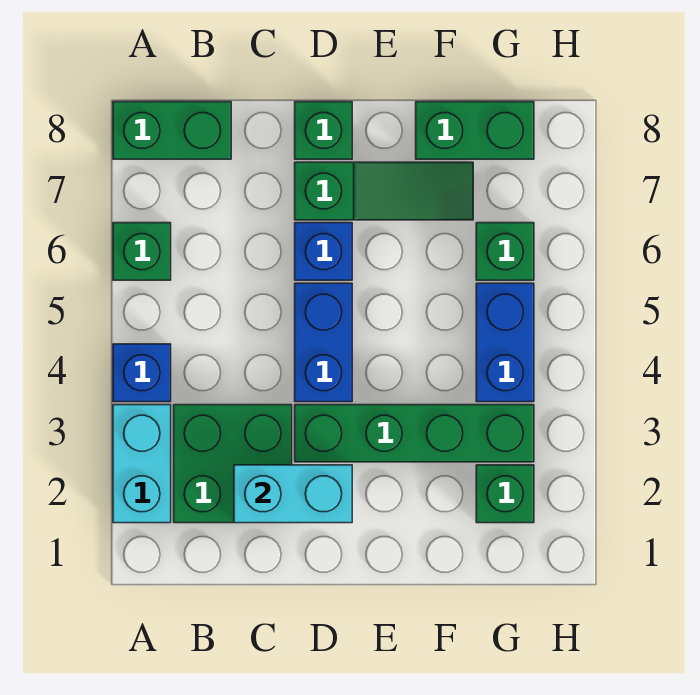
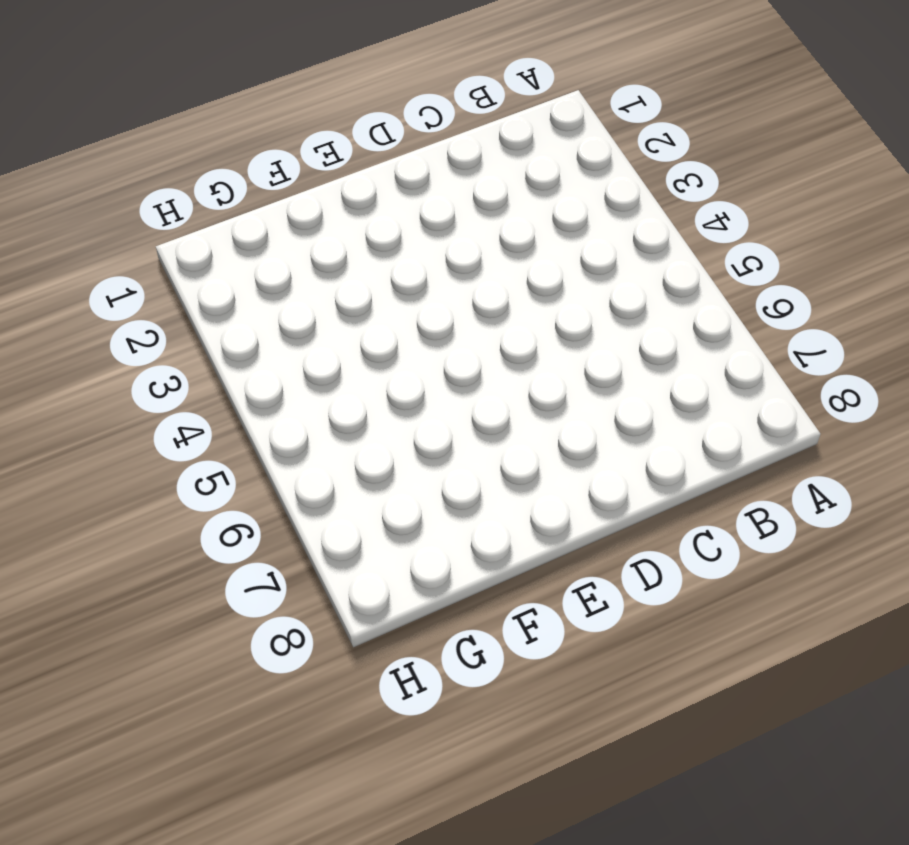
none -> cyan 1x2 brick [113,405,171,523]
none -> blue 1x1 brick [113,344,171,402]
none -> green 1x1 brick [113,223,171,280]

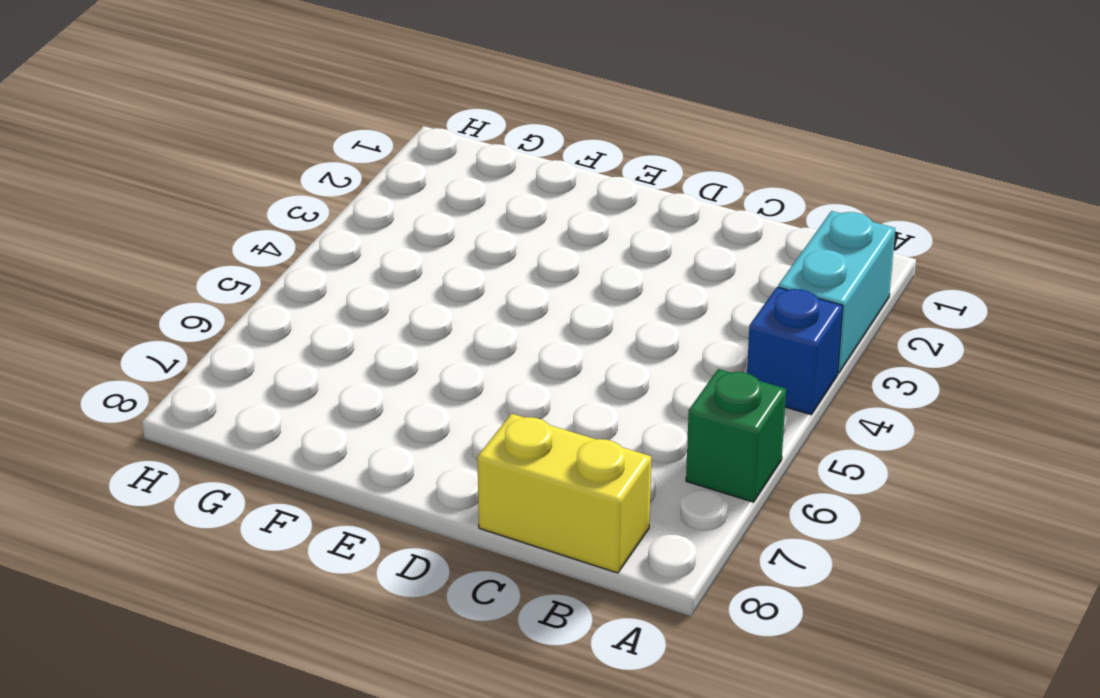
yellow 1x2 brick [477,414,651,573] -> green 1x2 brick [113,102,231,159]
none -> green 2x2 brick [174,405,292,523]
none -> green 1x4 brick [295,405,534,462]
none -> blue 1x2 brick [295,283,352,402]

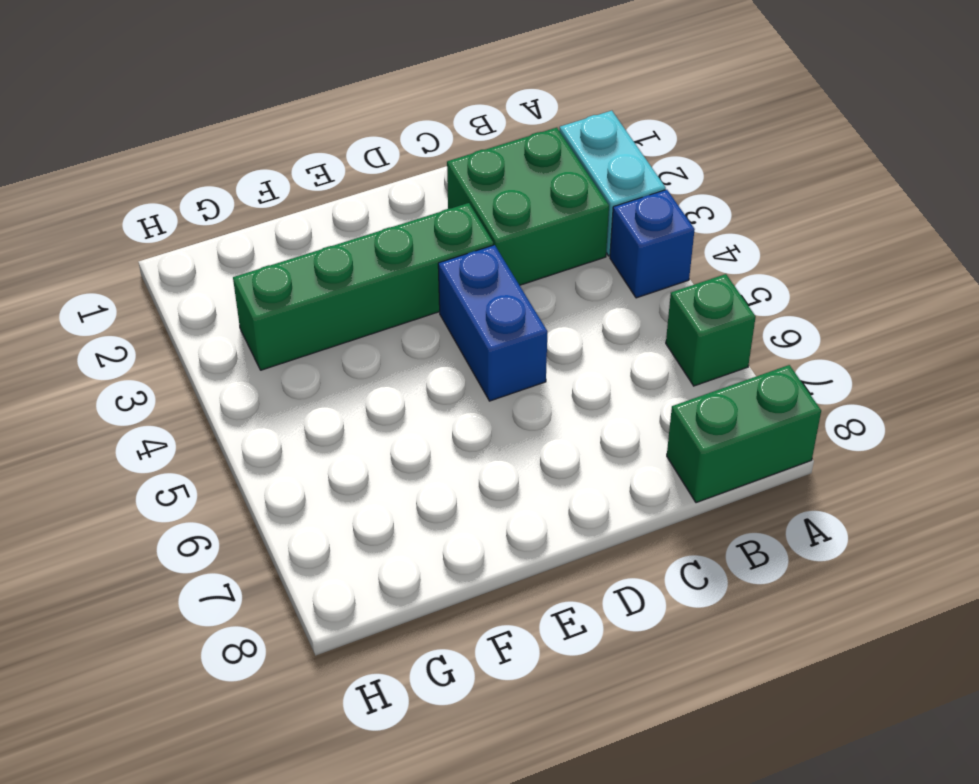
none -> blue 1x1 brick [295,223,352,280]
none -> green 1x3 slope [295,162,473,220]
none -> green 1x1 brick [295,102,352,159]

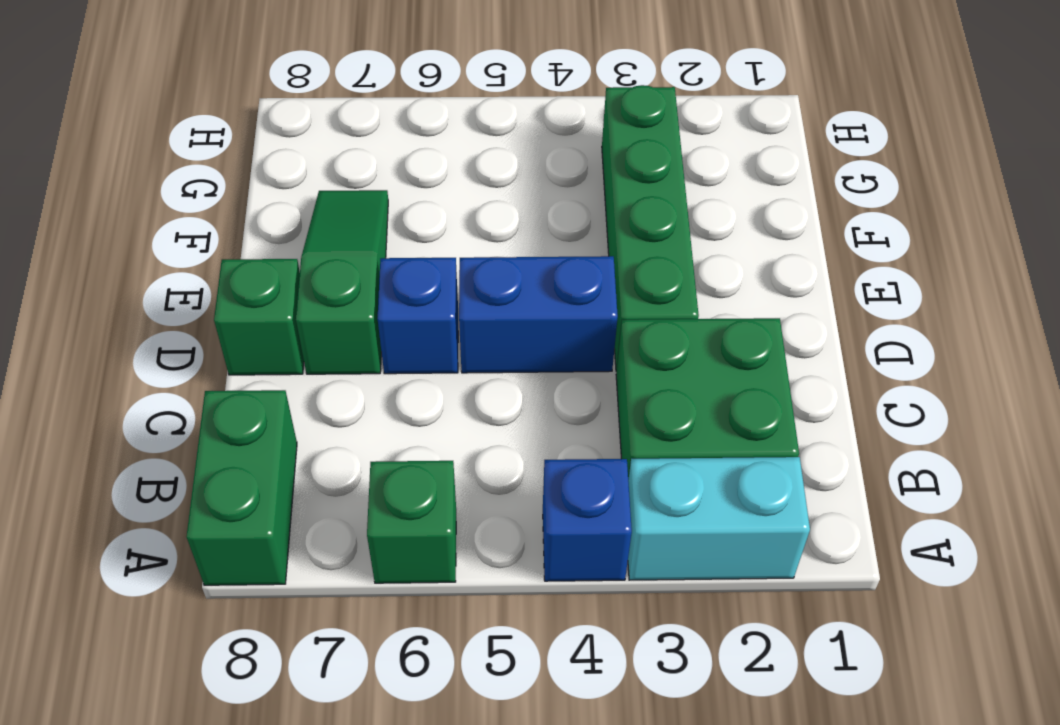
none -> green 1x2 brick [416,102,534,159]
none -> green 1x1 brick [476,465,534,523]
none -> blue 1x2 brick [476,283,534,402]

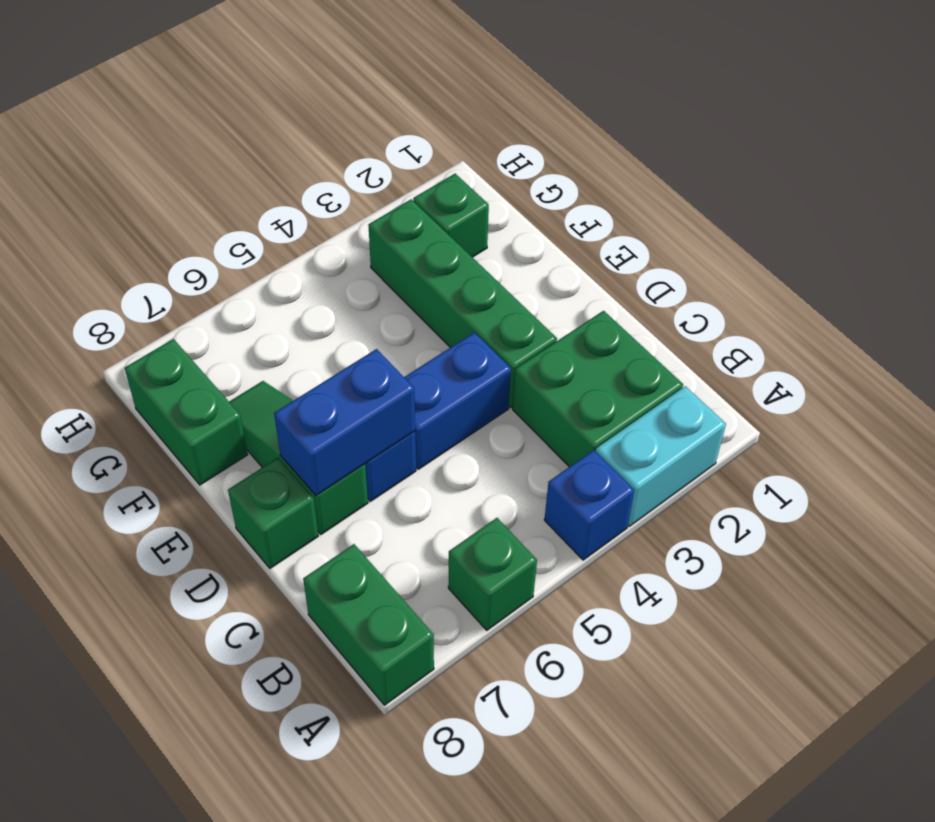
blue 1x2 brick [274,349,415,496] -> blue 1x2 brick moved to [476,283,534,402]
none -> green 1x1 brick [476,223,534,280]
none -> cyan 1x2 brick [234,465,352,523]

